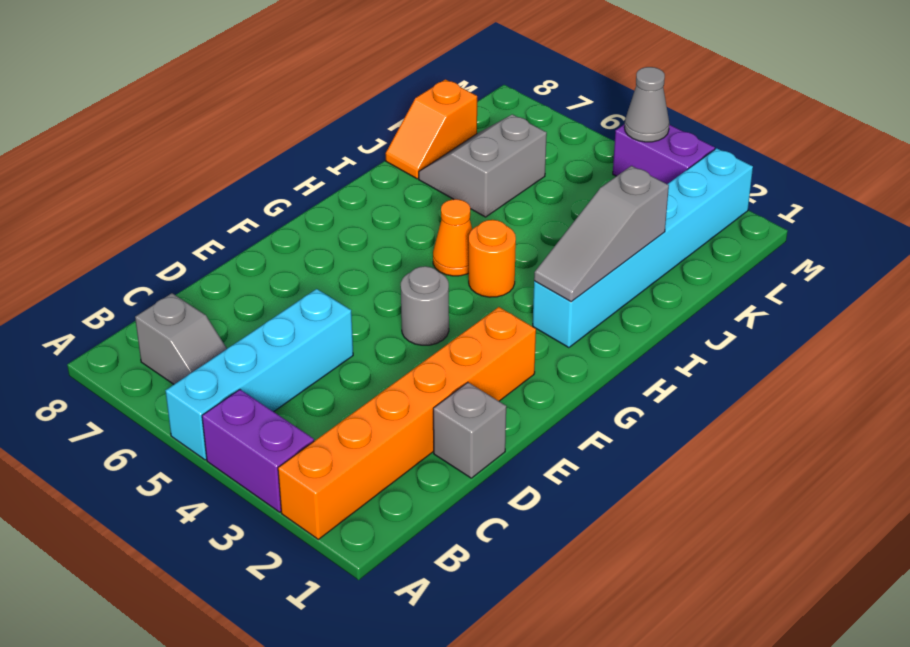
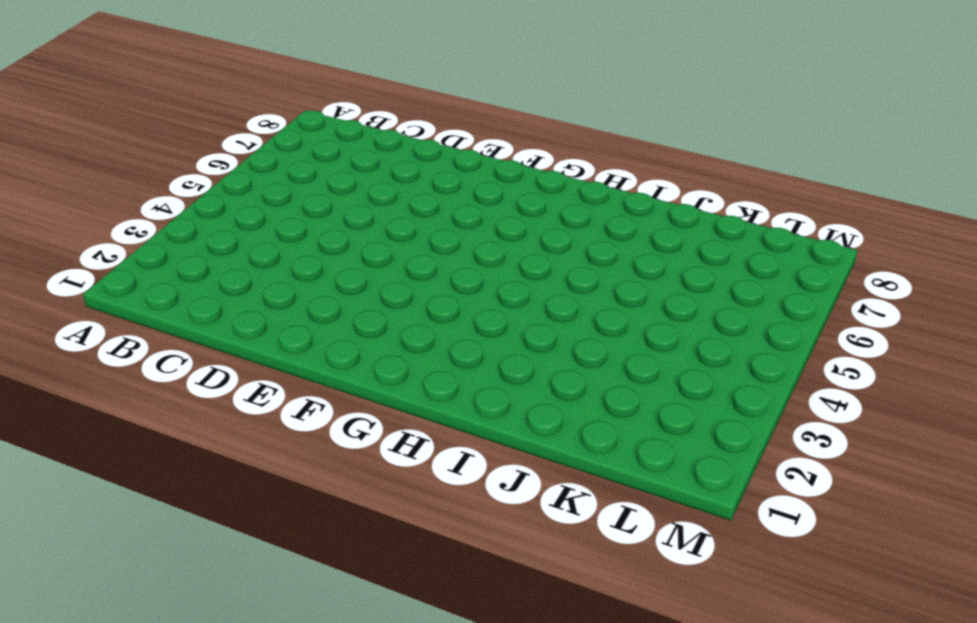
none -> orange 1x6 brick [278,307,536,539]
none -> purple 1x2 brick [202,390,314,512]
none -> cyan 1x4 brick [166,289,353,460]

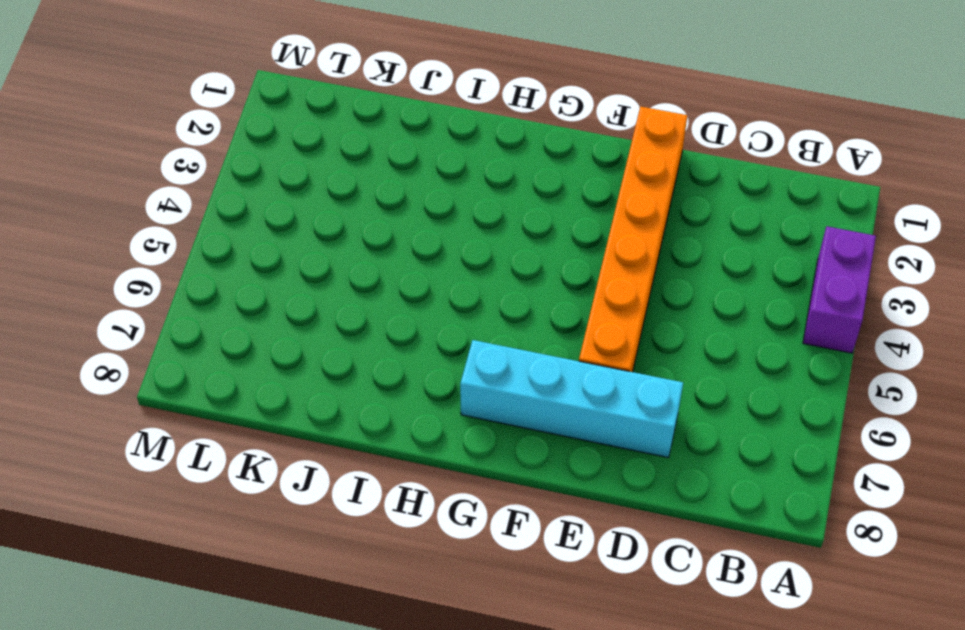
cyan 1x4 brick [460,340,683,458] -> cyan 1x4 brick moved to [166,289,353,460]
orange 1x6 brick [579,107,687,372] -> orange 1x6 brick turned to [278,307,536,539]
none -> grey 1x2 slope [135,293,227,384]
none -> grey 1x1 brick [433,382,506,478]
none -> grey 1x1 round brick [401,266,449,345]

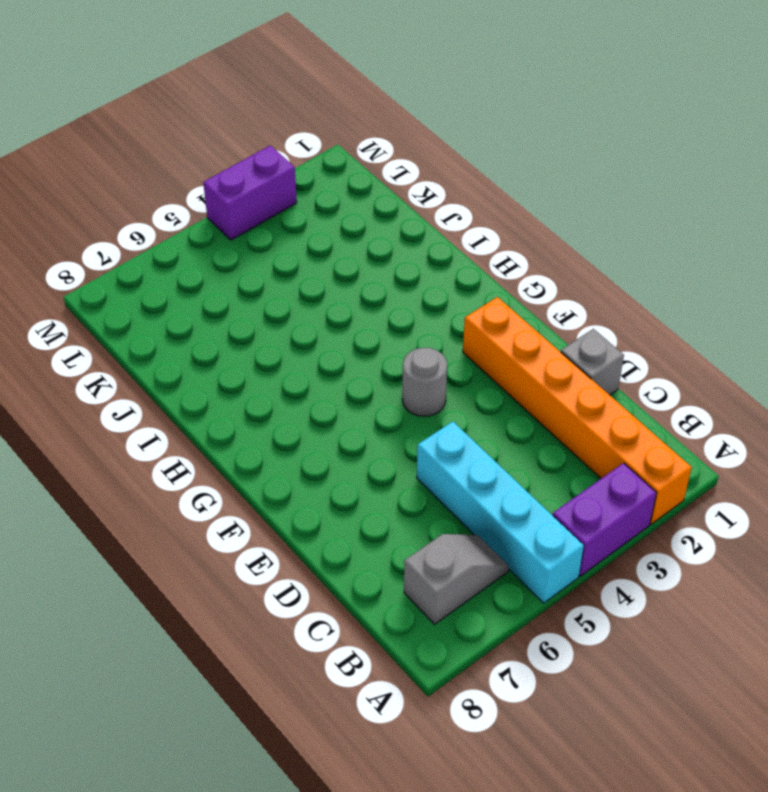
none -> cyan 1x6 brick [533,148,753,348]
none -> orange 1x1 round brick [469,220,516,297]
none -> orange 1x1 cone [433,199,472,276]

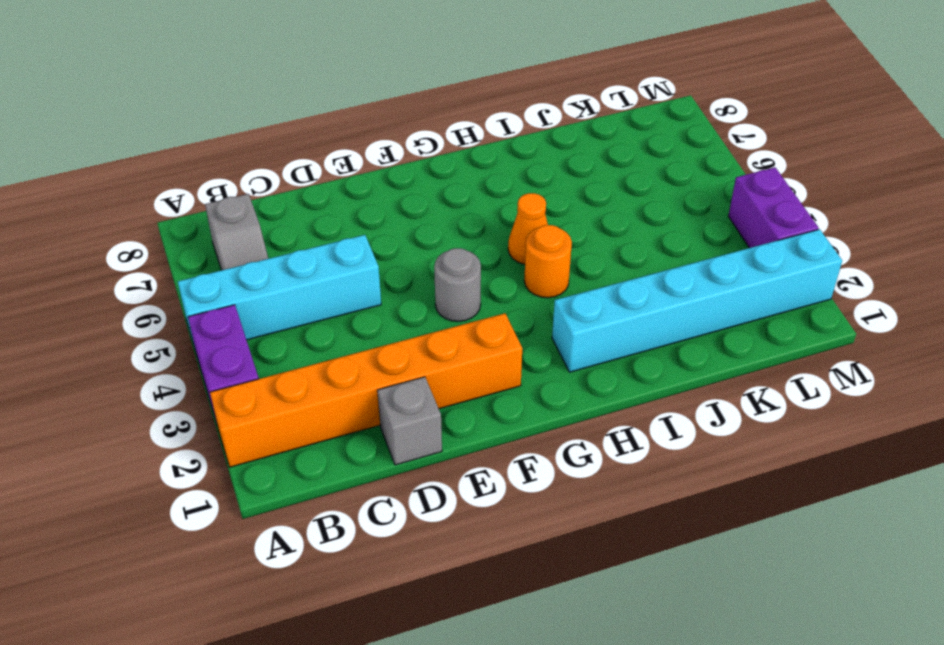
none -> grey 2x2 slope [419,114,547,217]
none -> orange 1x2 slope [385,79,477,179]
none -> grey 1x3 slope [534,166,669,302]

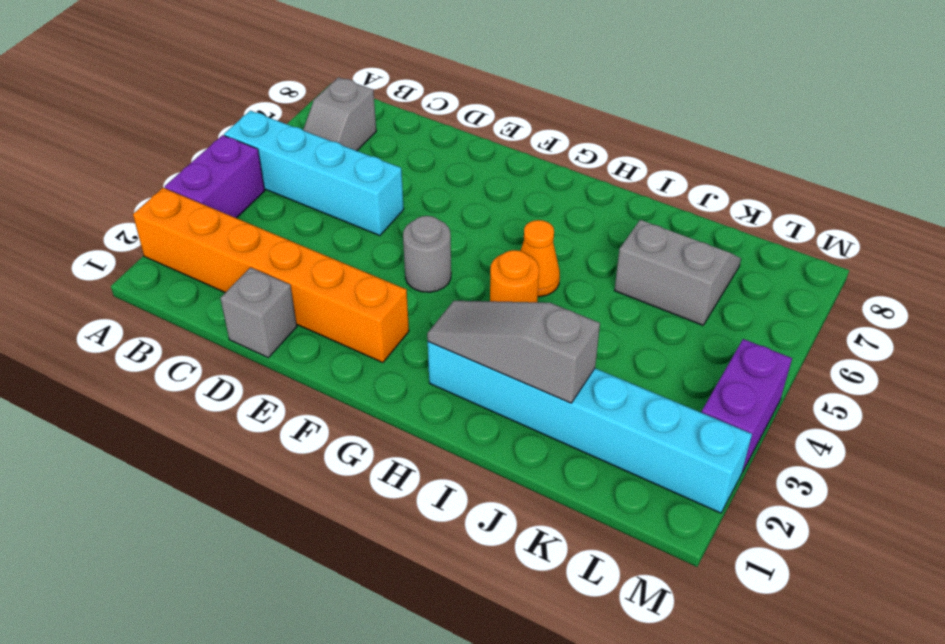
none -> orange 1x2 slope [385,79,477,179]
none -> grey 1x1 cone [624,67,669,142]

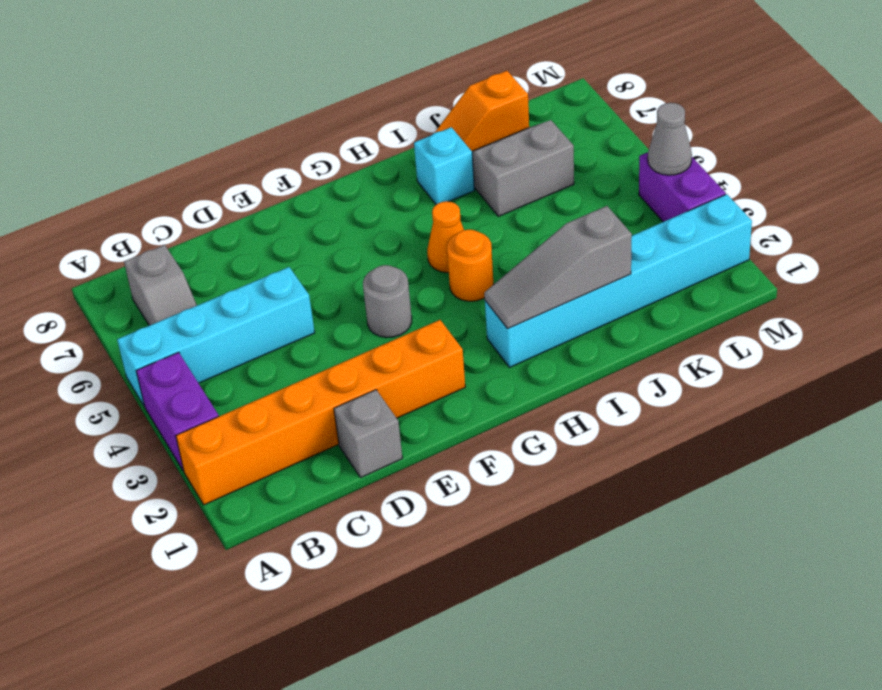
cyan 1x1 brick [414,127,475,204] -> none

